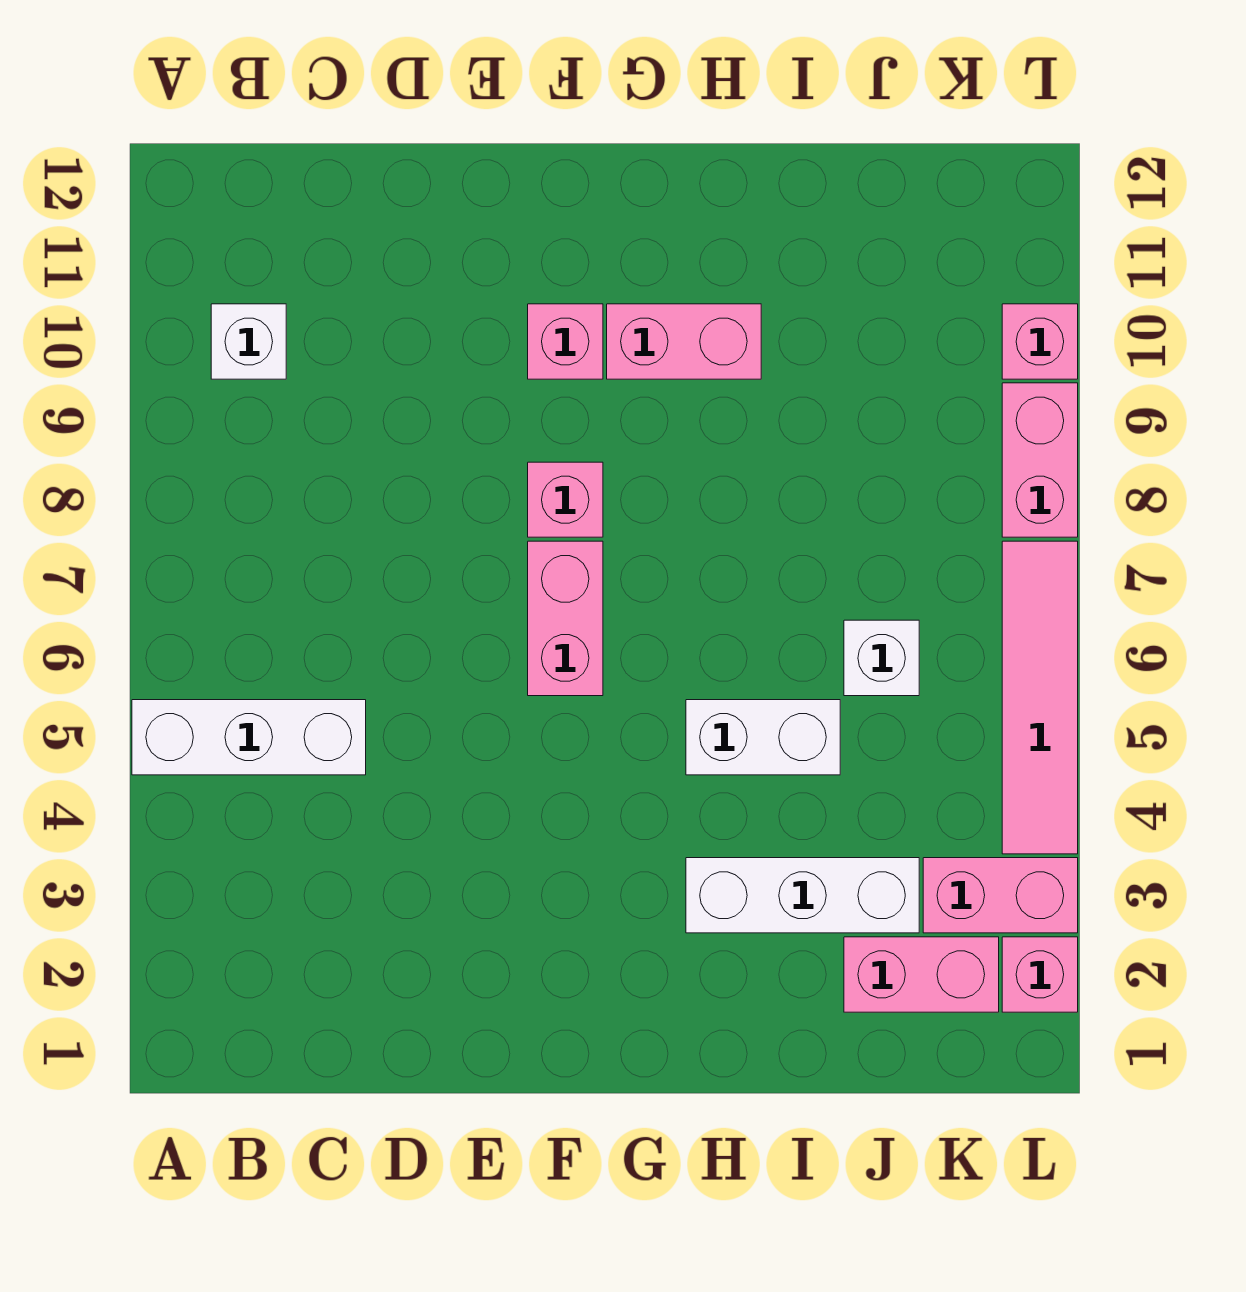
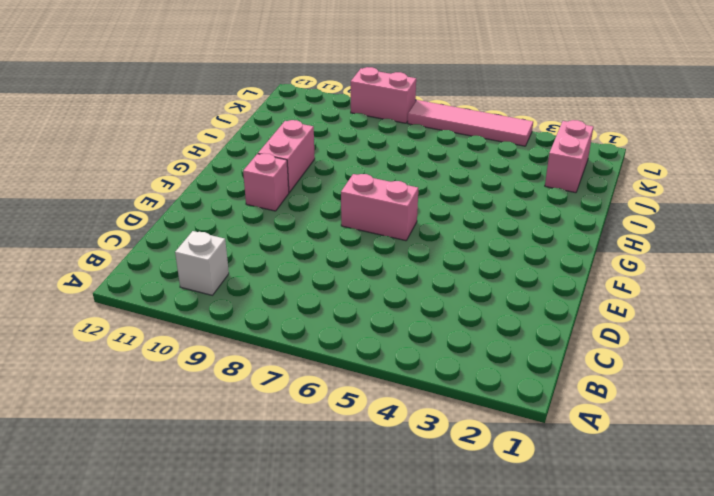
none -> white 1x3 brick [132,700,366,775]
none -> pink 1x1 brick [528,462,603,537]
none -> white 1x3 brick [686,858,919,933]

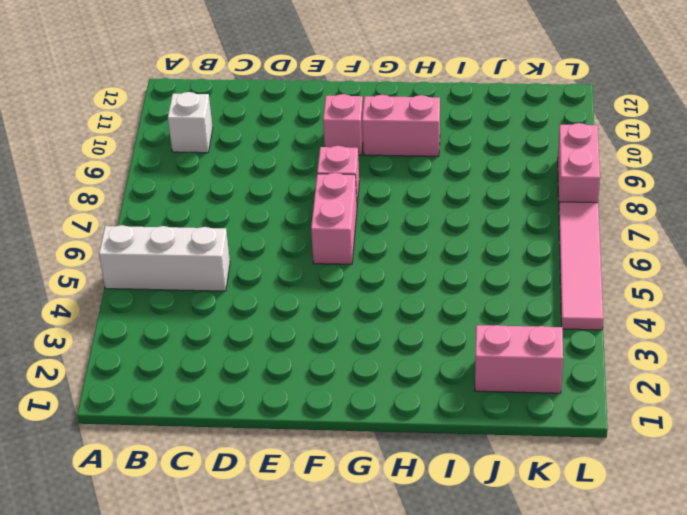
none -> white 1x3 brick [686,858,919,933]
none -> white 1x2 brick [686,700,840,775]
none -> white 1x1 brick [844,620,919,696]

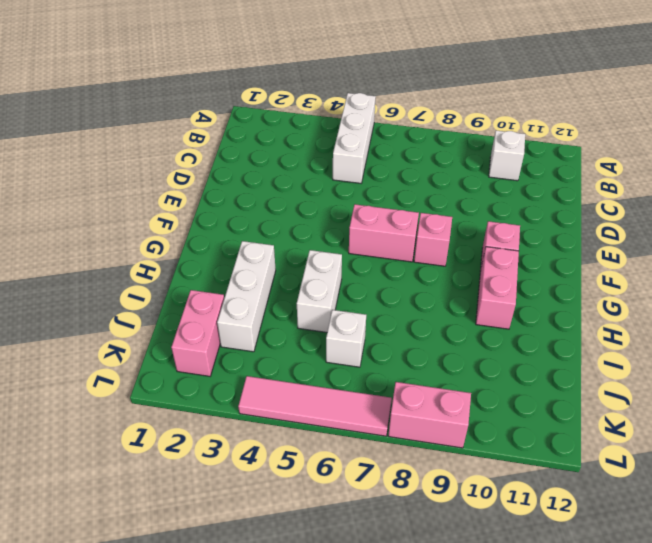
none -> pink 1x2 brick [923,858,1078,933]
none -> pink 1x1 brick [1002,937,1078,1012]
none -> pink 1x1 brick [1002,304,1078,379]

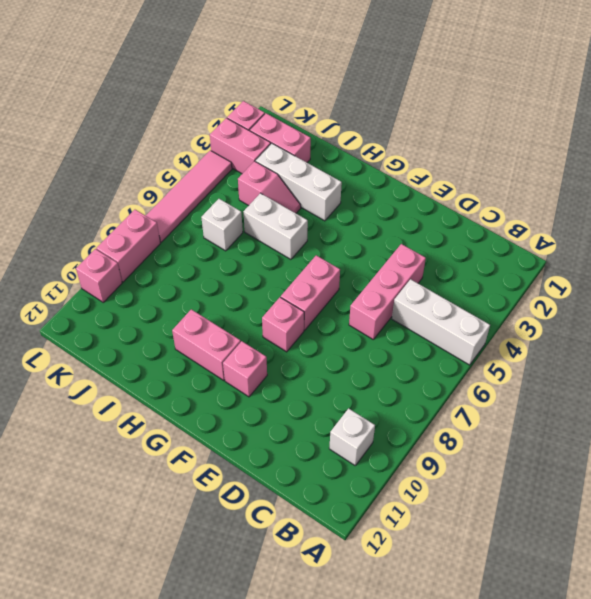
pink 1x3 brick [349,244,426,340] -> none
pink 1x2 slope [238,161,301,213] -> none

